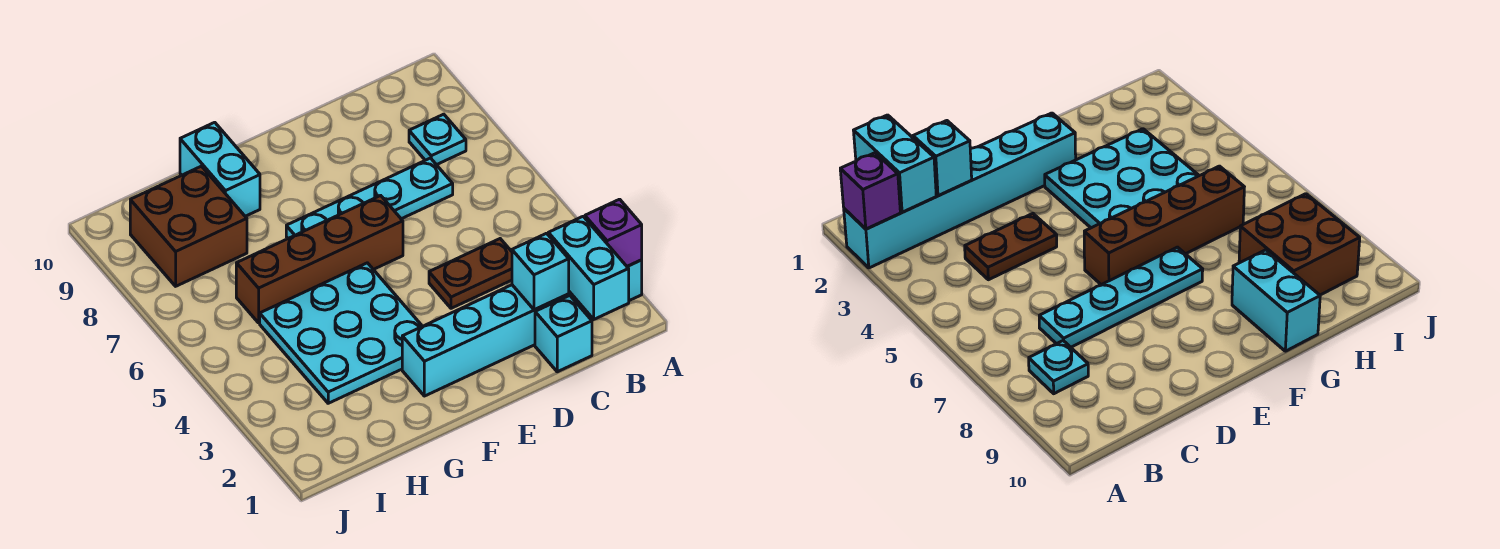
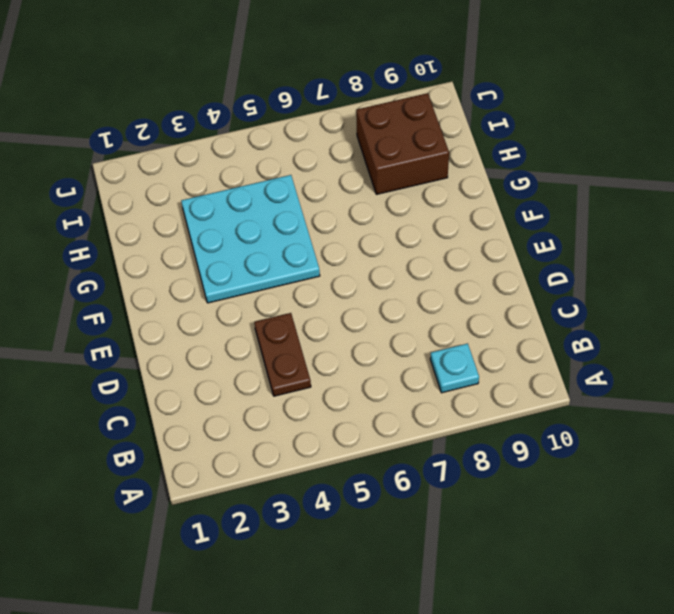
none -> cyan 1x6 brick [402,260,642,396]
none -> cyan 1x1 brick [535,295,592,372]
none -> cyan 1x4 plate [286,158,453,238]

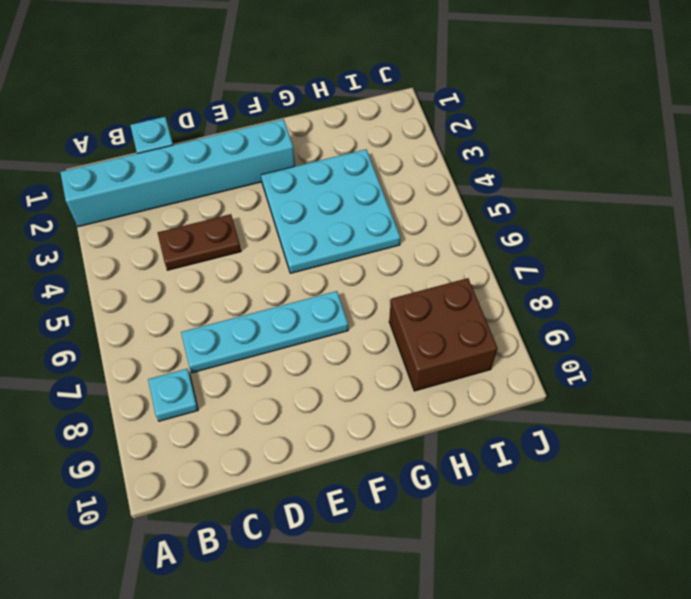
none -> brown 1x4 brick [236,195,403,323]
none -> cyan 1x2 brick [180,122,260,216]
none -> purple 1x1 brick [585,199,642,266]

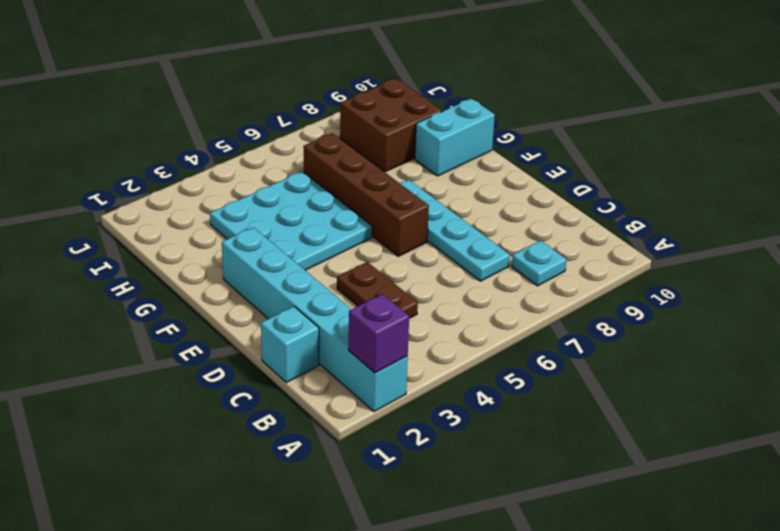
none -> cyan 1x2 brick [548,217,629,319]
none -> cyan 1x1 brick [512,233,569,310]

